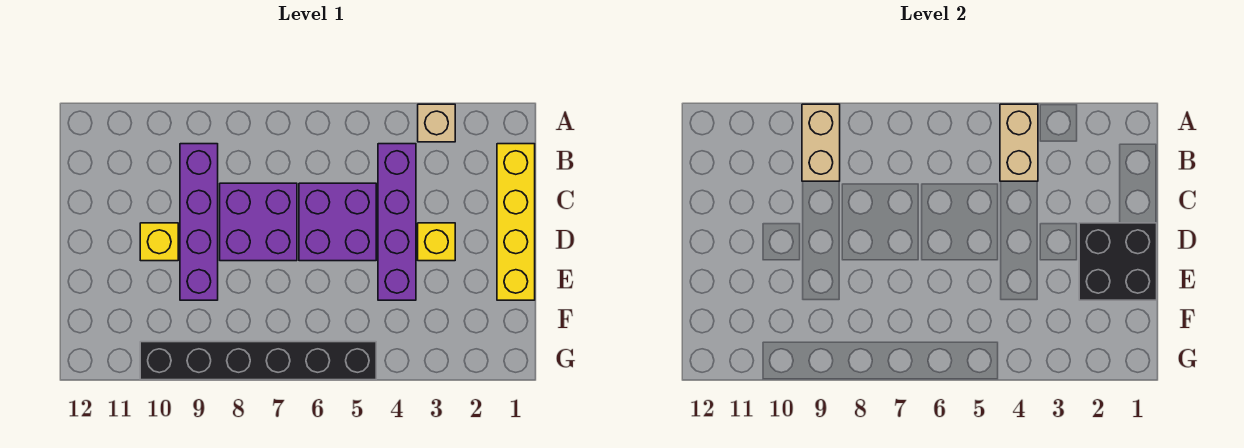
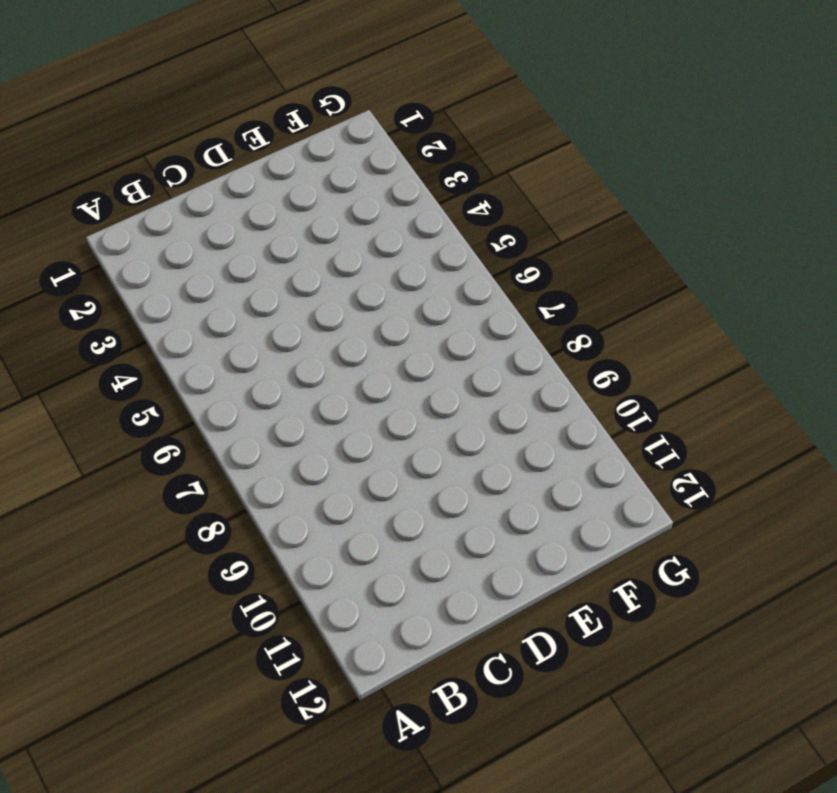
none -> tan 1x1 brick [418,104,455,142]
none -> yellow 1x4 brick [497,144,535,300]
none -> purple 1x4 brick [378,144,416,300]

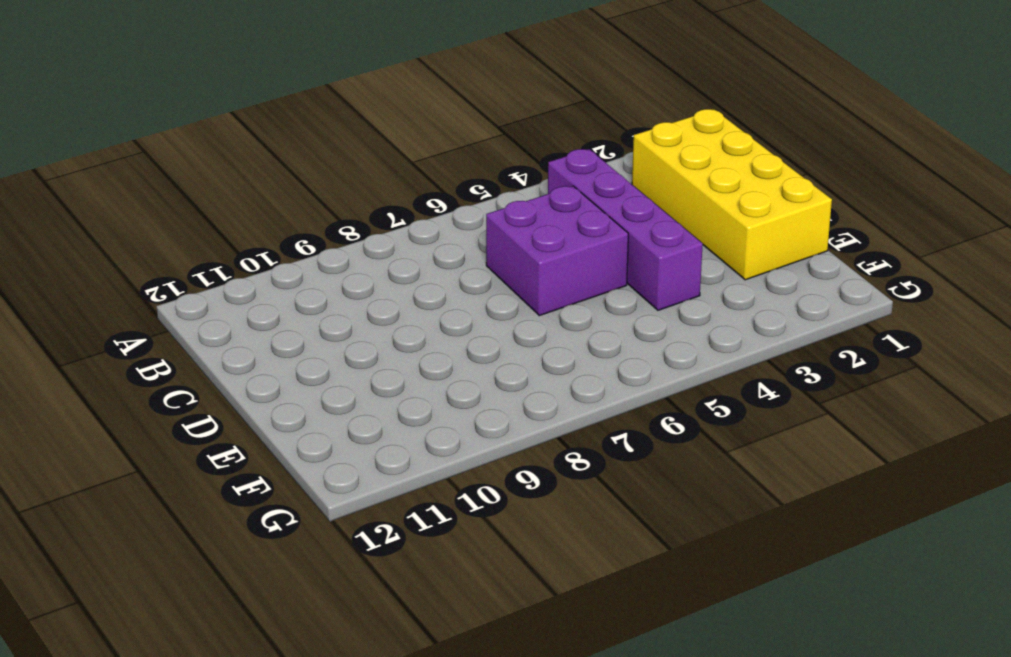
yellow 2x4 brick [632,109,832,280] -> yellow 1x4 brick [497,144,535,300]
none -> tan 1x1 brick [418,104,455,142]
none -> purple 1x4 brick [180,144,218,300]
none -> purple 2x2 brick [220,183,297,261]

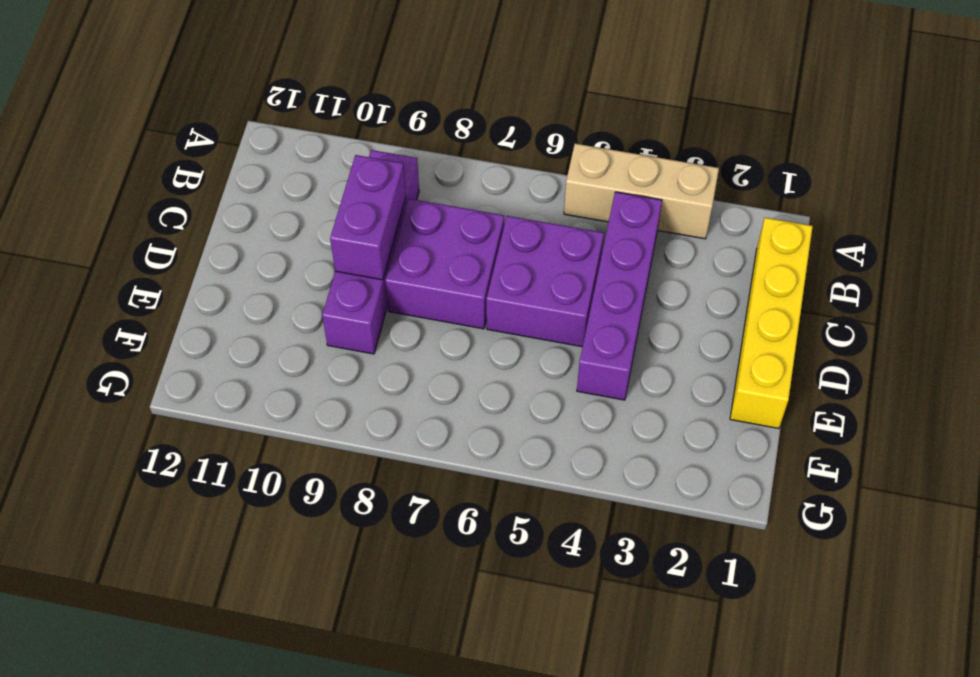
tan 1x3 brick [564,144,719,239] -> tan 1x1 brick [418,104,455,142]
purple 1x2 brick [330,155,406,280] -> none
none -> yellow 1x1 brick [418,223,455,261]
none -> yellow 1x1 brick [140,223,178,261]
none -> black 1x6 brick [140,342,376,380]

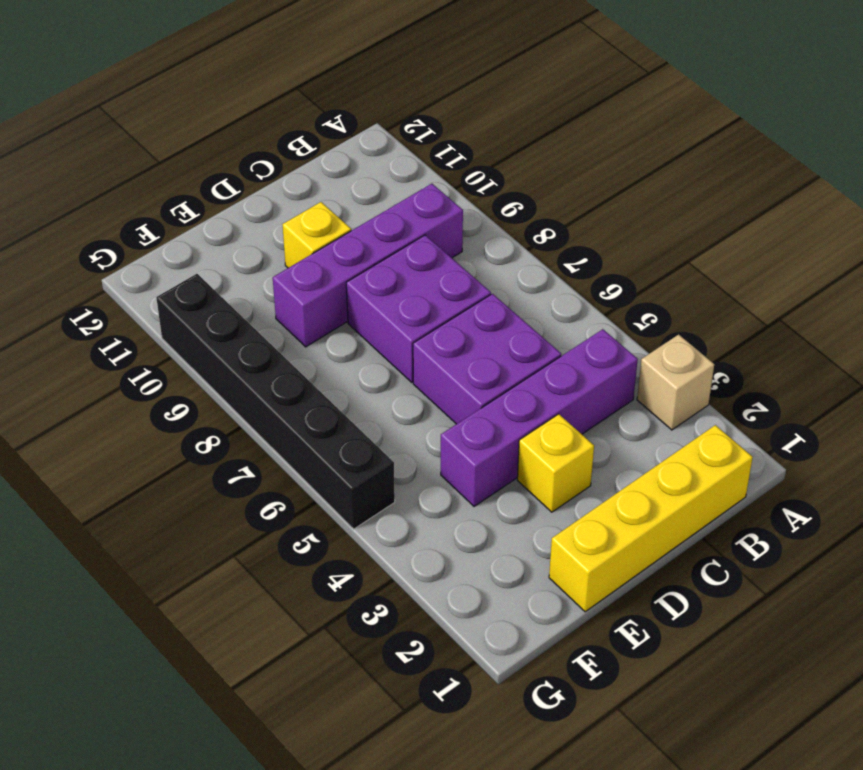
none -> tan 1x2 brick [1000,104,1038,181]
none -> tan 1x2 brick [802,104,840,181]
none -> black 2x2 brick [1079,223,1157,300]

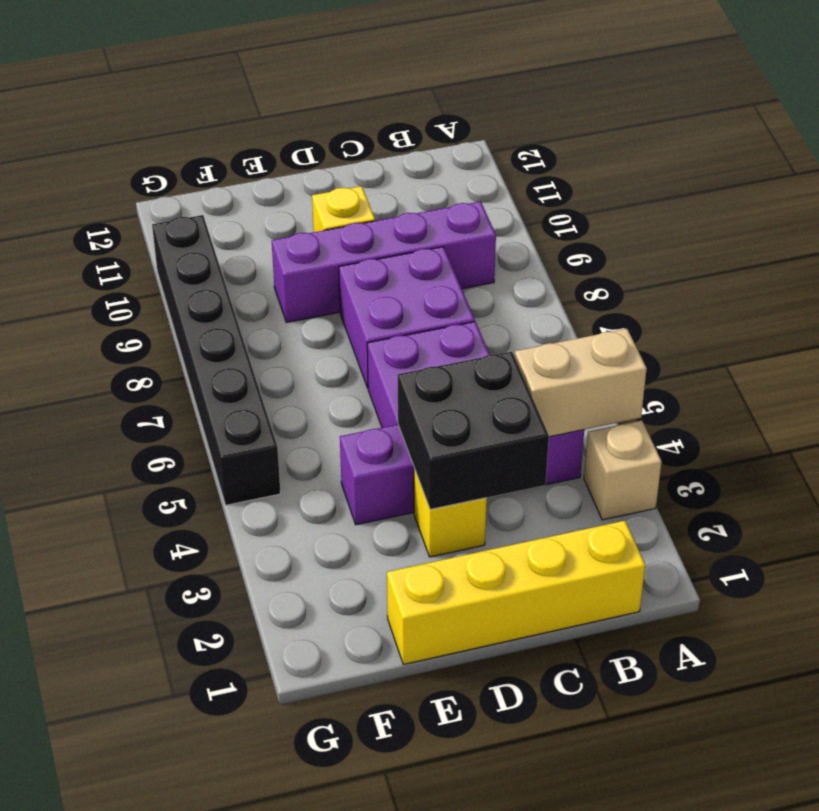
black 2x2 brick [398,352,549,509] -> black 2x2 brick moved to [1079,223,1157,300]
none -> tan 1x2 brick [802,104,840,181]

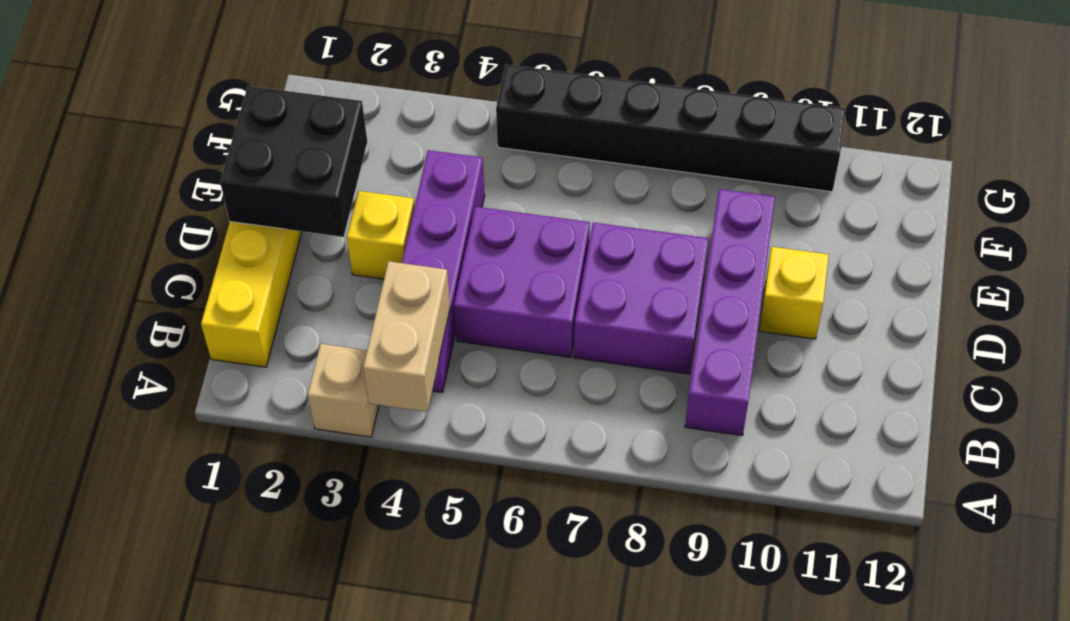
none -> tan 1x2 brick [802,104,840,181]

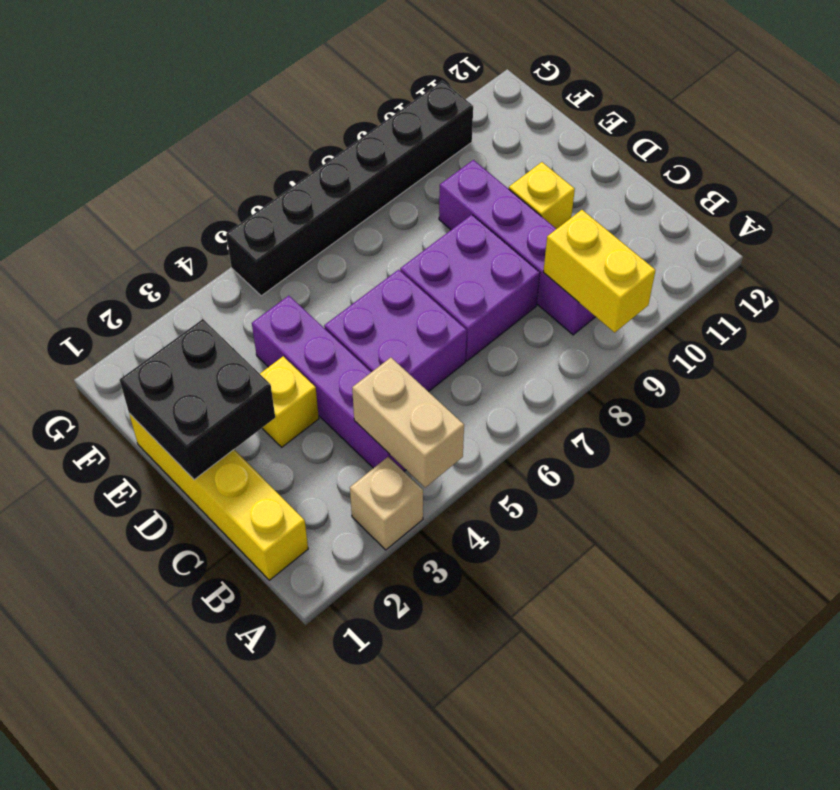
yellow 1x2 brick [543,210,656,332] -> tan 1x2 brick [802,104,840,181]

